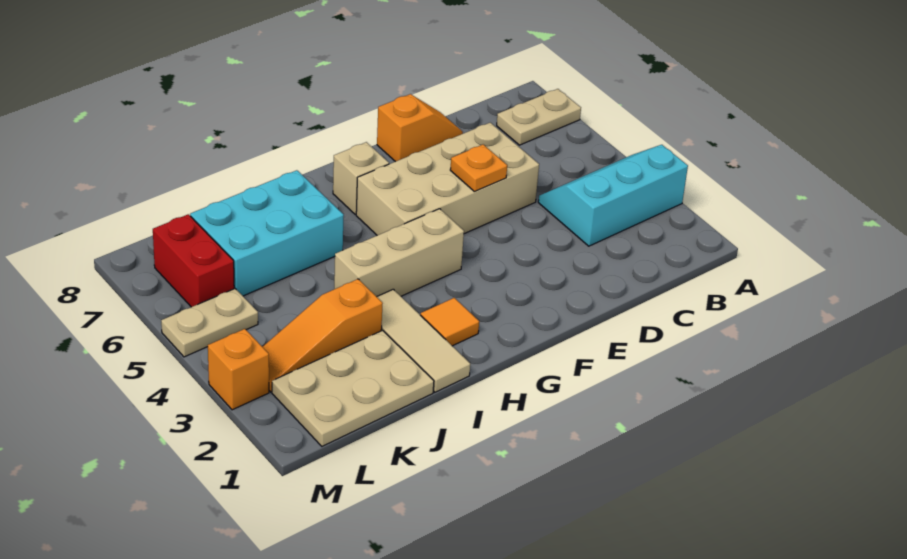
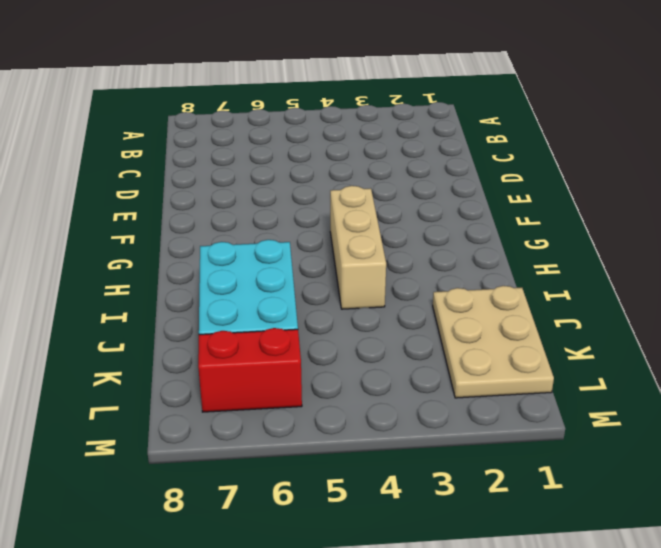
none -> cyan 2x3 slope [538,145,688,246]
none -> tan 1x2 plate [497,89,581,145]
none -> tan 2x4 brick [356,123,539,235]

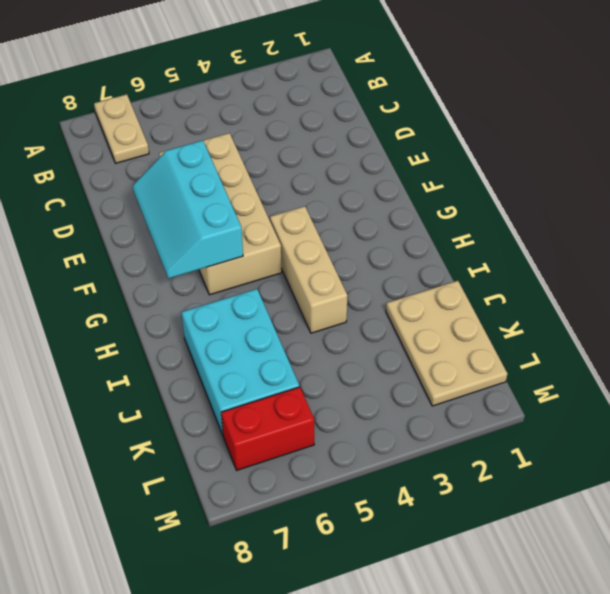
cyan 2x3 slope [133,140,243,279] -> cyan 2x3 slope moved to [538,145,688,246]
none -> orange 1x2 slope [377,94,463,162]
none -> tan 1x1 brick [333,142,389,215]
none -> orange 1x1 tile [421,298,479,346]

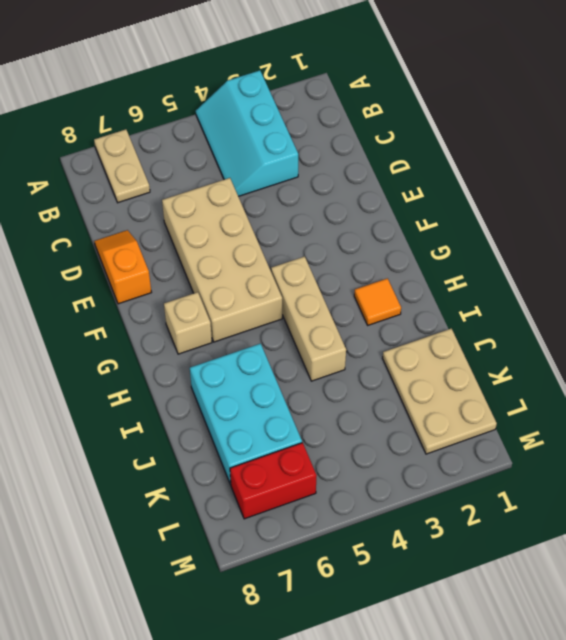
none -> tan 1x3 tile [377,289,470,392]
none -> orange 1x3 slope [263,279,383,392]
none -> tan 1x2 plate [161,289,258,357]

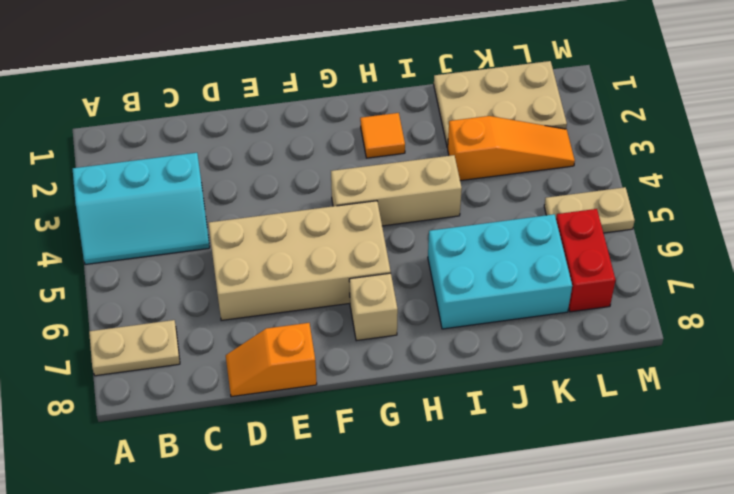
none -> tan 1x3 tile [377,289,470,392]
none -> orange 1x1 brick [208,329,269,410]
none -> orange 1x1 plate [450,145,507,191]

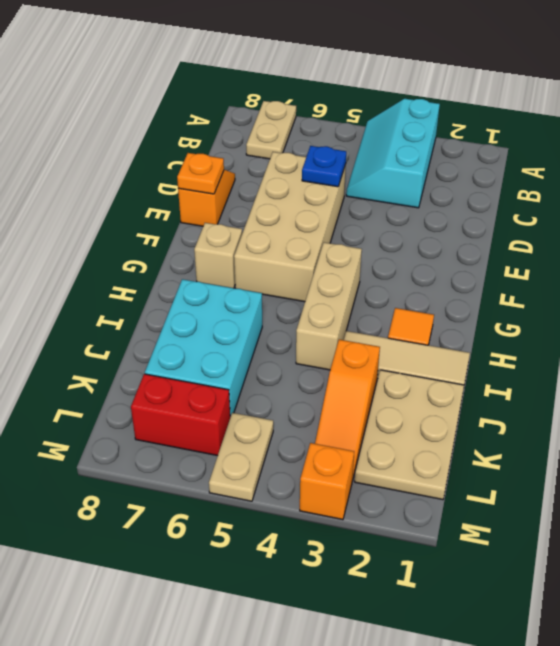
blue 1x1 plate [302,146,346,187] -> none
orange 1x1 plate [177,153,224,194] -> orange 1x1 plate moved to [450,145,507,191]

